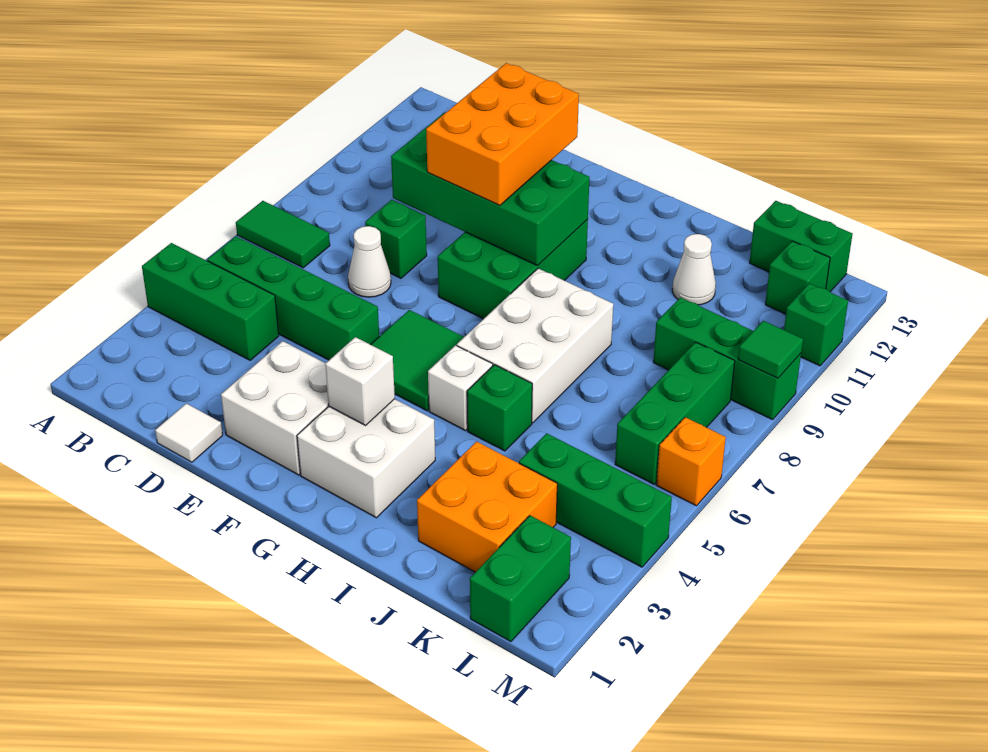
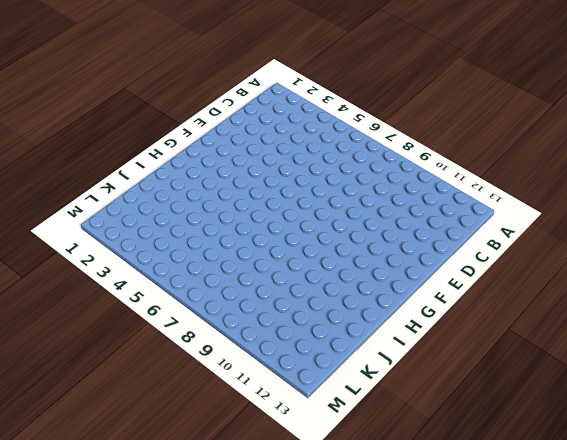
none -> green 1x3 brick [142,243,279,360]
none -> green 1x2 tile [236,201,330,268]
none -> green 1x4 brick [207,236,379,360]

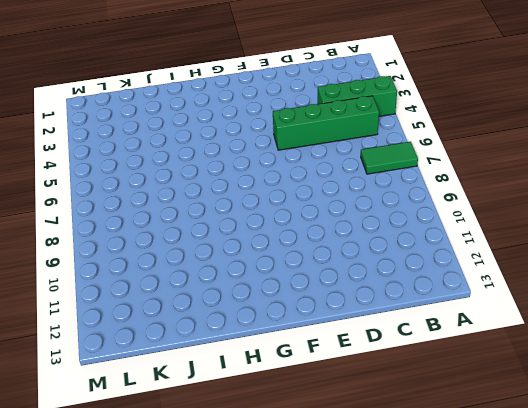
none -> white 1x1 tile [155,403,223,462]
none -> white 1x1 cone [348,226,391,297]
none -> green 1x1 brick [365,200,427,278]

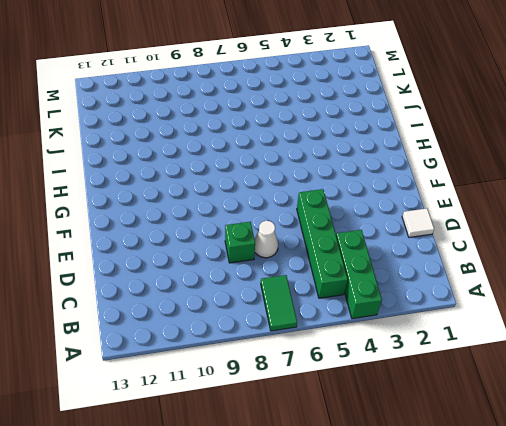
none -> white 2x2 brick [221,341,329,475]
none -> green 2x2 tile [371,310,464,411]
none -> green 2x3 brick [438,219,588,319]

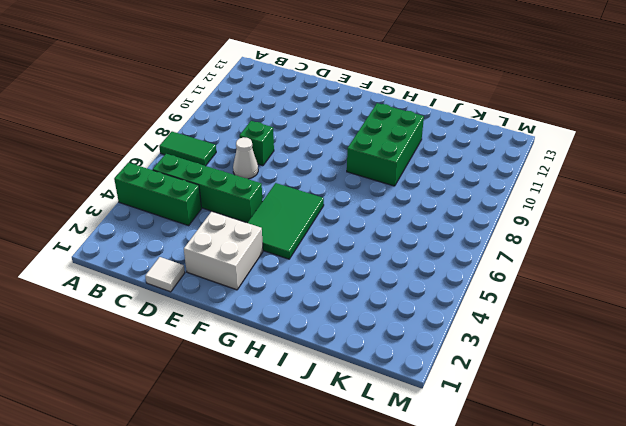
green 2x3 tile [248,183,324,259] -> green 2x2 tile [371,310,464,411]
green 2x3 brick [347,103,424,186] -> green 2x3 brick moved to [438,219,588,319]
none -> white 2x2 brick [297,399,435,518]
none -> white 1x1 brick [428,345,493,431]
none -> white 2x3 brick [457,268,613,423]

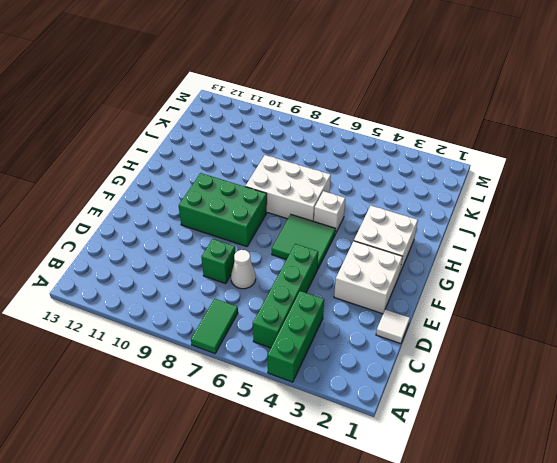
none -> green 1x1 brick [467,365,532,451]
none -> orange 2x2 brick [417,442,557,572]
none -> white 1x1 cone [672,234,716,305]

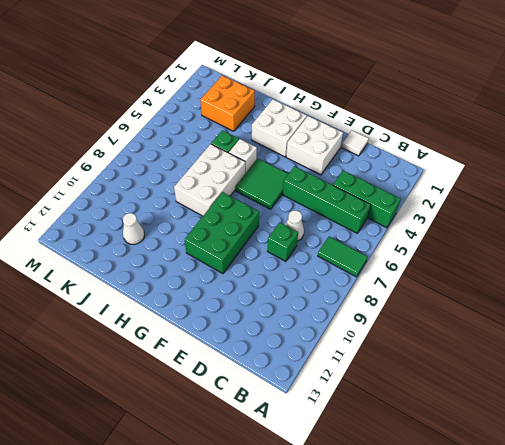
none -> green 1x3 brick [519,433,672,567]
none -> green 1x3 brick [653,298,801,420]
none -> green 1x2 brick [750,201,852,292]

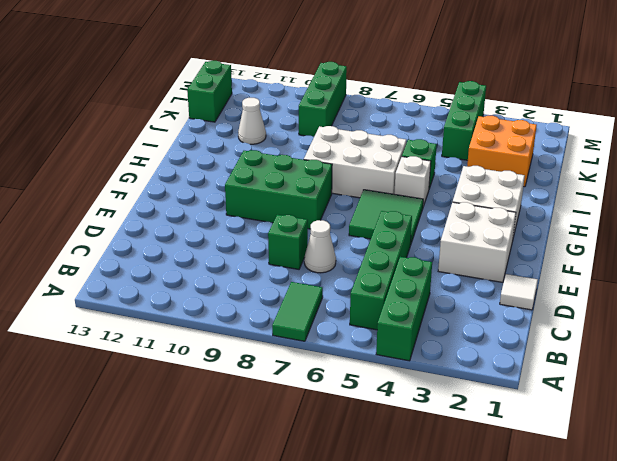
none -> green 1x2 brick [470,516,571,642]
none -> green 1x3 brick [615,342,735,484]
none -> green 1x1 brick [765,241,830,314]

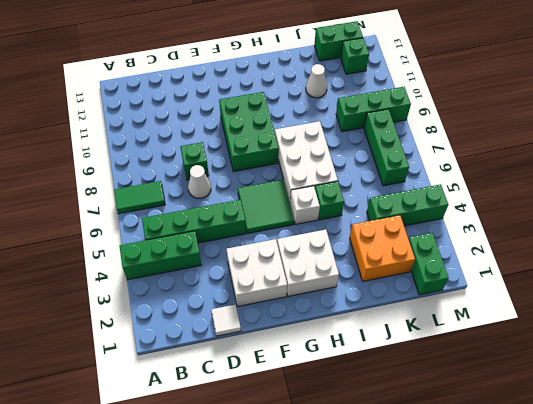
none -> orange 1x1 brick [656,417,726,506]
none -> green 1x1 brick [784,283,848,366]
none -> green 2x4 brick [391,113,590,265]

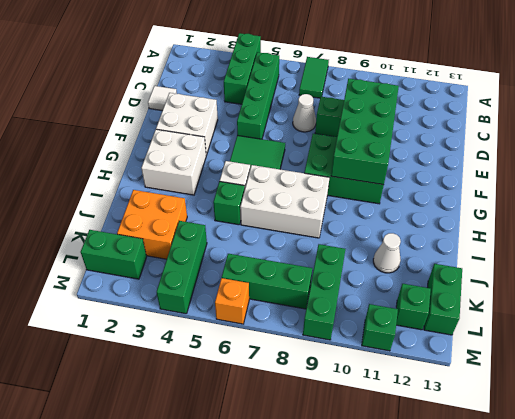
none -> white 1x1 brick [325,337,395,425]
none -> green 1x1 tile [738,321,803,378]
none -> orange 2x3 brick [426,63,579,205]

